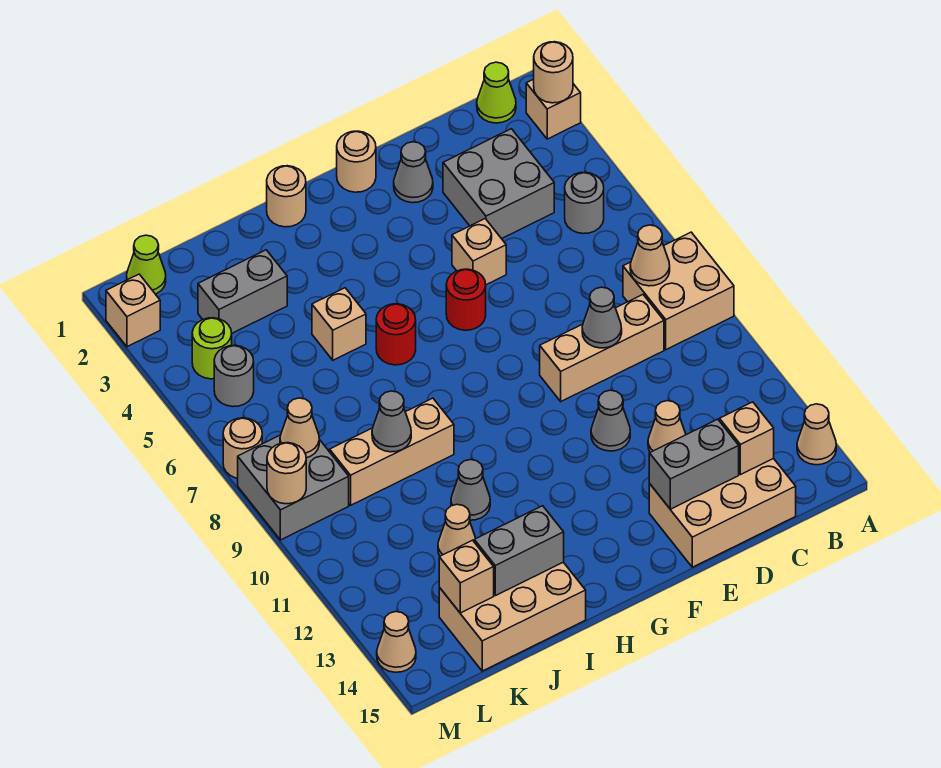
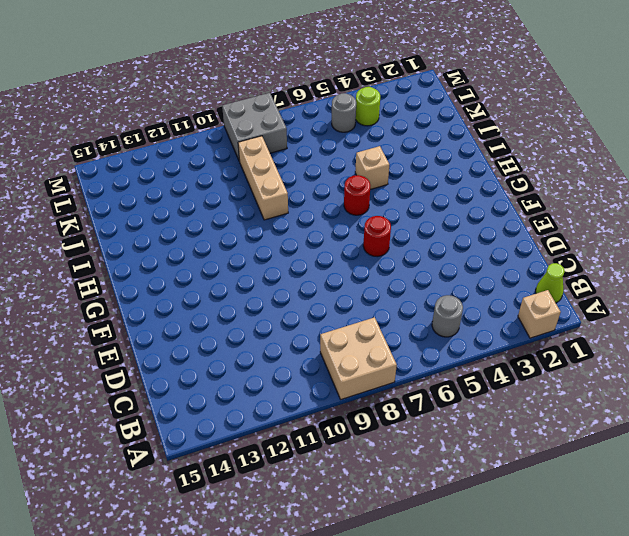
none -> tan 1x1 cone [797,404,836,465]
none -> grey 2x2 brick [443,129,554,239]
none -> tan 1x3 brick [540,295,664,401]
none -> tan 2x3 brick [649,458,796,567]

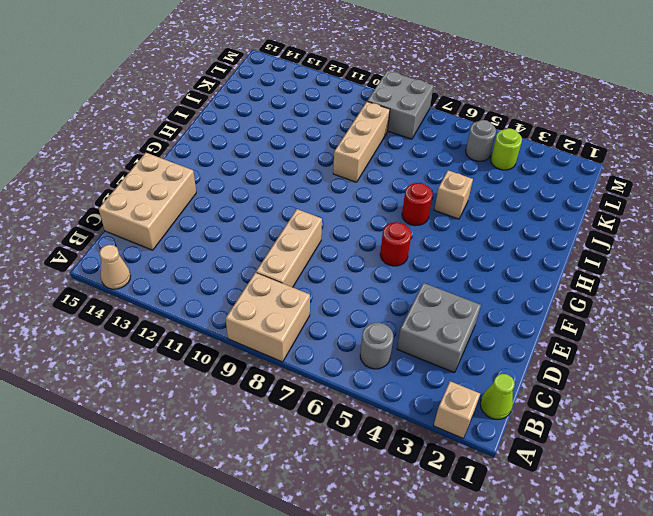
none -> tan 1x1 cone [648,401,686,452]
none -> grey 1x1 cone [394,142,433,203]
none -> tan 1x1 brick [452,219,506,285]
none -> grey 1x1 cone [591,390,630,451]

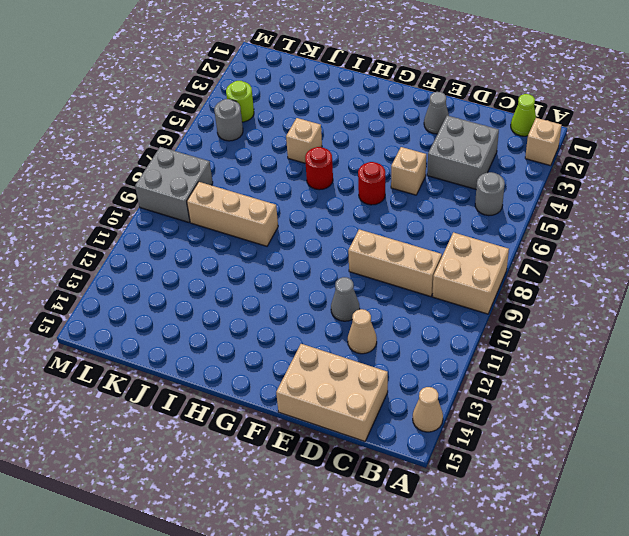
none -> tan 1x1 round brick [337,131,376,192]
none -> tan 1x1 round brick [267,166,306,227]
none -> grey 1x1 cone [451,460,490,520]
none -> tan 2x3 brick [439,562,586,671]

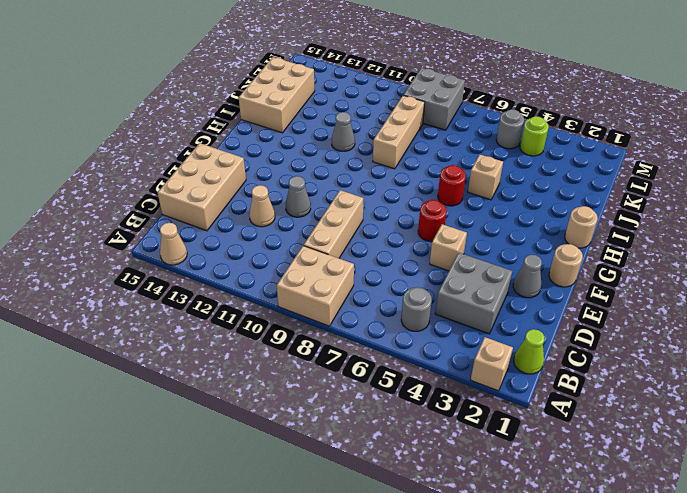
none -> grey 1x2 brick [198,250,287,333]
none -> tan 1x1 cone [438,504,476,556]
none -> lime 1x1 cone [127,235,166,294]
none -> tan 1x1 brick [106,274,160,347]

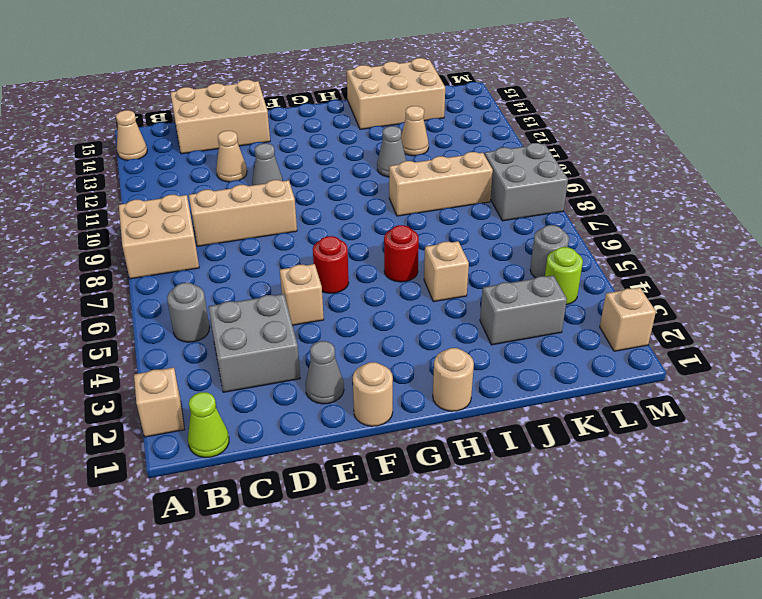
none -> lime 1x1 cone [127,235,166,294]
none -> tan 1x1 round brick [223,418,262,478]
none -> tan 1x1 cone [377,612,416,672]
none -> tan 1x1 round brick [534,42,573,103]

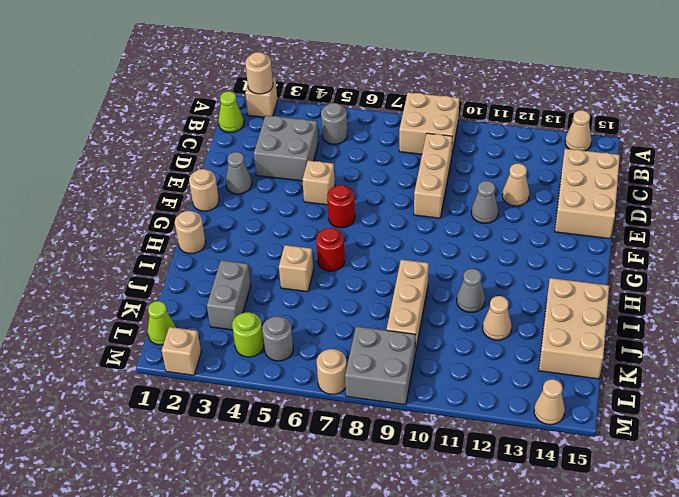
none -> tan 1x1 cone [630,225,670,286]
none -> tan 1x1 brick [720,402,774,475]
none -> grey 1x1 cone [582,287,622,348]
none -> grey 1x2 brick [649,419,739,509]

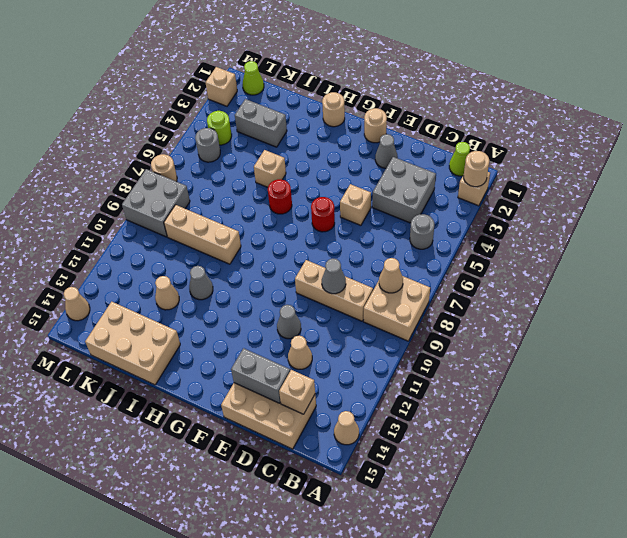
none -> grey 1x2 brick [474,506,564,596]
none -> grey 1x1 cone [372,391,411,452]
none -> tan 1x1 brick [439,540,494,613]
none -> tan 1x1 cone [280,398,319,458]

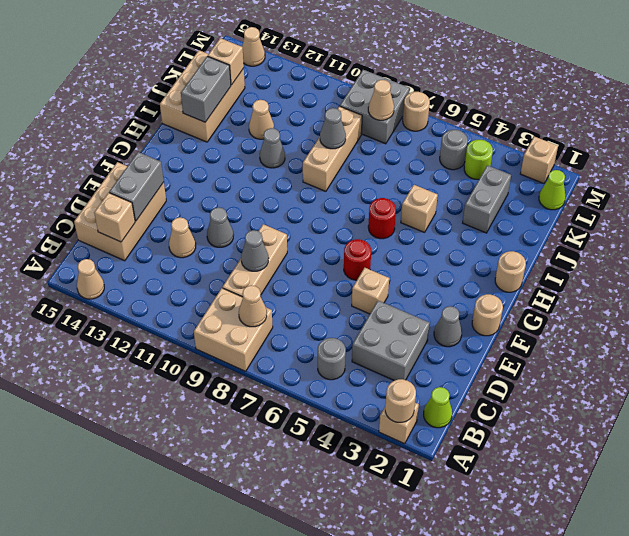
none -> tan 1x1 round brick [267,443,306,504]

